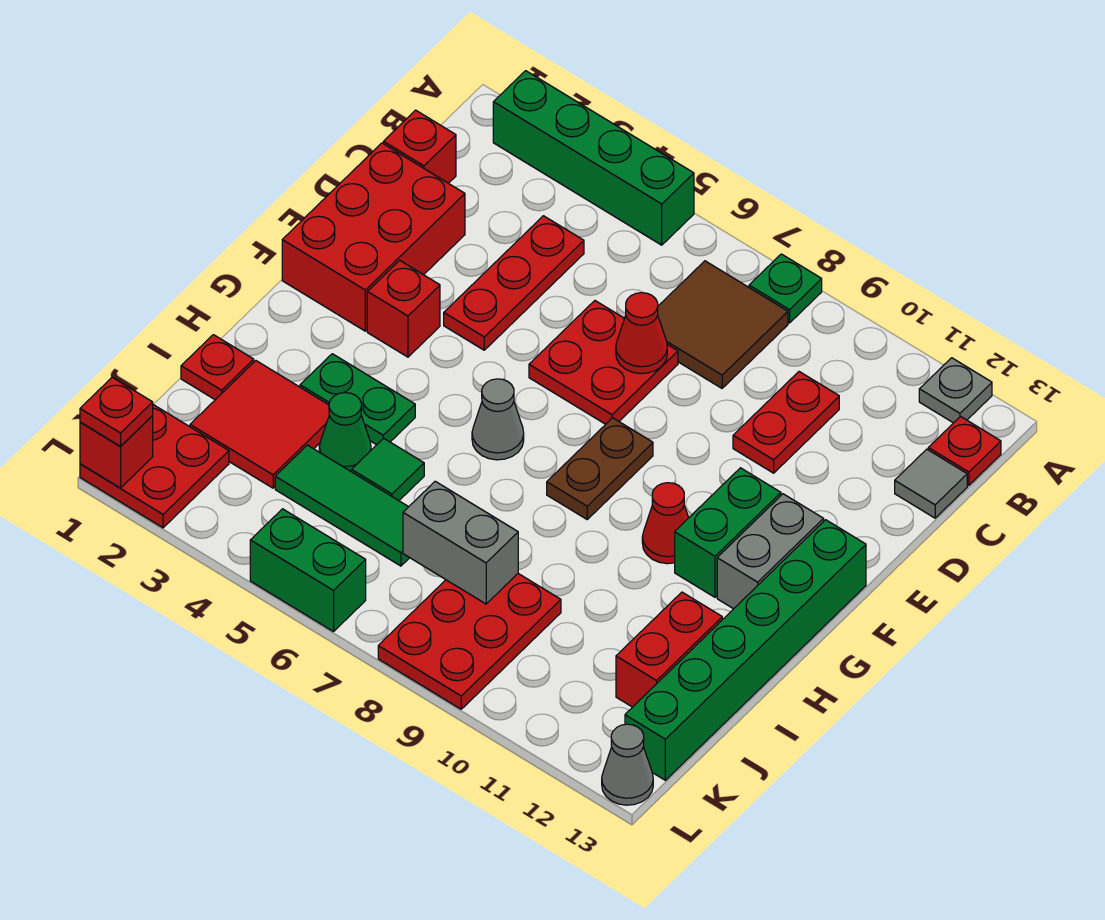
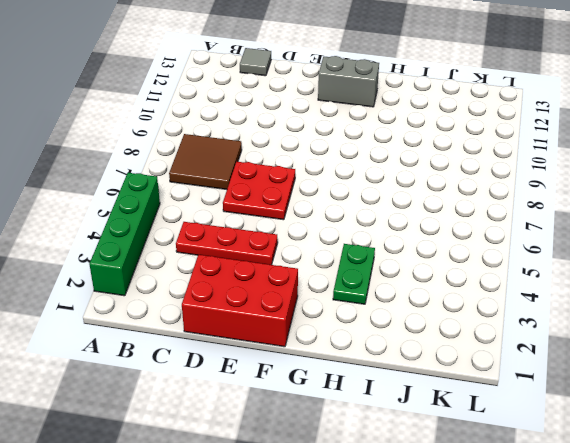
none -> green 1x1 plate [749,254,822,323]
none -> grey 1x1 plate [919,358,992,423]
none -> red 1x1 plate [928,417,1001,485]
none -> red 1x1 brick [383,110,456,183]

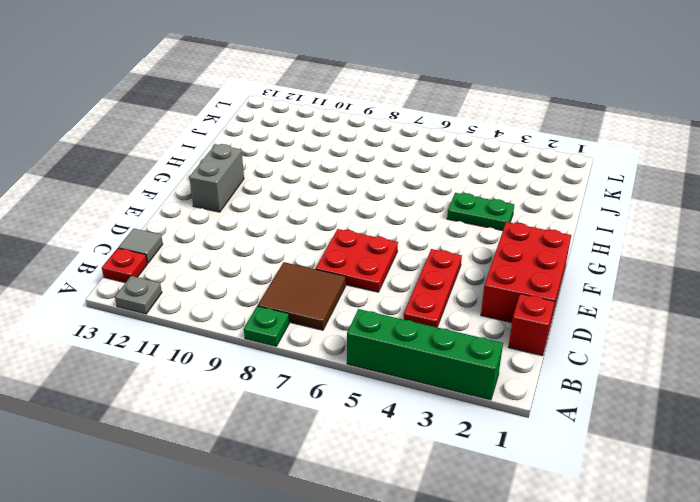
none -> red 1x2 plate [733,372,839,473]
none -> red 1x1 brick [367,260,440,357]
none -> brown 1x2 plate [547,418,653,519]
none -> green 1x2 brick [675,468,781,597]

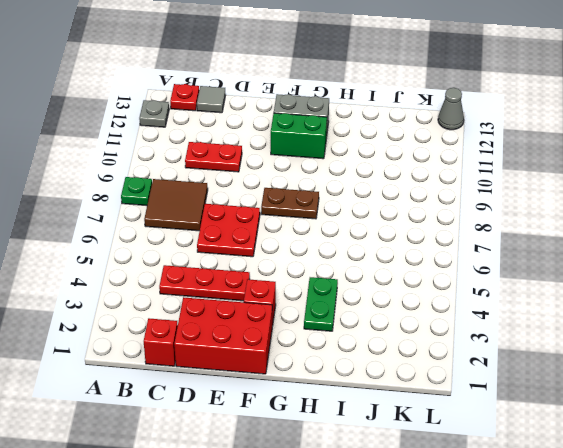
none -> green 1x4 brick [493,71,694,245]
none -> green 1x6 brick [625,520,866,780]
none -> grey 1x1 cone [472,379,524,460]
none -> red 1x1 cone [642,483,689,564]

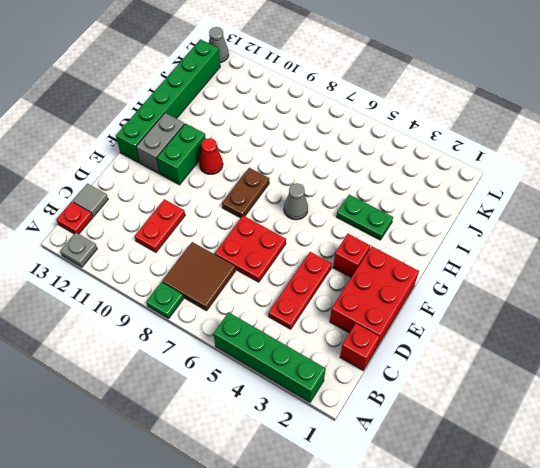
none -> red 1x1 plate [181,335,254,400]
none -> red 2x2 tile [190,361,329,488]
none -> green 1x1 cone [319,393,371,472]
none -> green 1x1 tile [352,438,424,501]

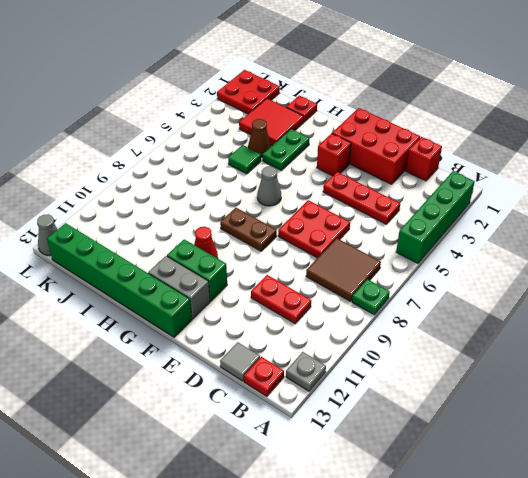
brown 1x1 cone [248,119,271,157] -> green 1x1 cone [319,393,371,472]
none -> red 1x2 brick [616,592,722,707]
none -> green 1x3 tile [275,445,409,566]
none -> red 2x3 plate [378,574,561,709]
none -> green 1x2 brick [250,509,366,632]

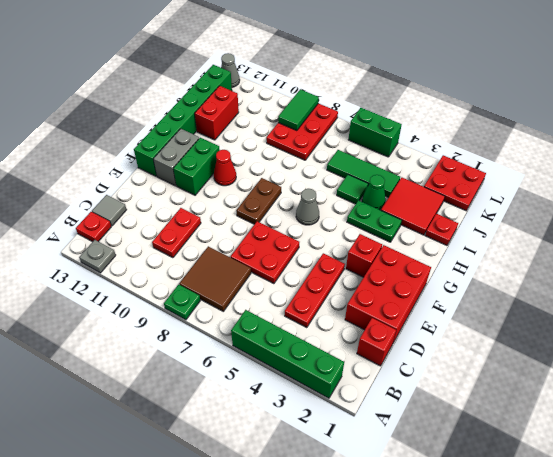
green 1x2 tile [278,89,319,131] -> none
none -> red 1x1 cone [616,293,667,374]
none -> grey 1x2 brick [403,481,518,604]
none -> red 1x1 brick [80,416,153,488]
none -> red 1x1 plate [80,377,153,447]

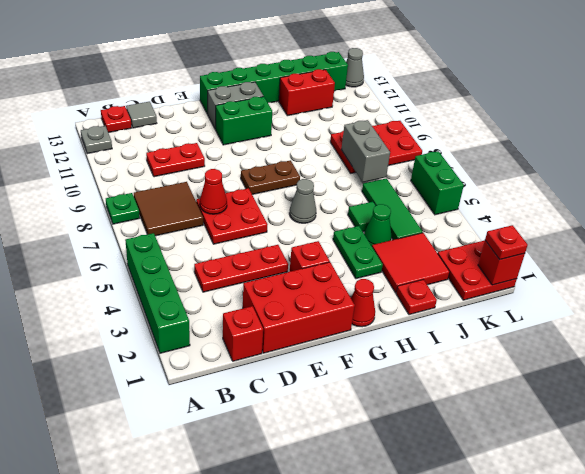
red 1x1 cone [351,279,375,327] -> red 1x1 cone moved to [642,483,689,564]

